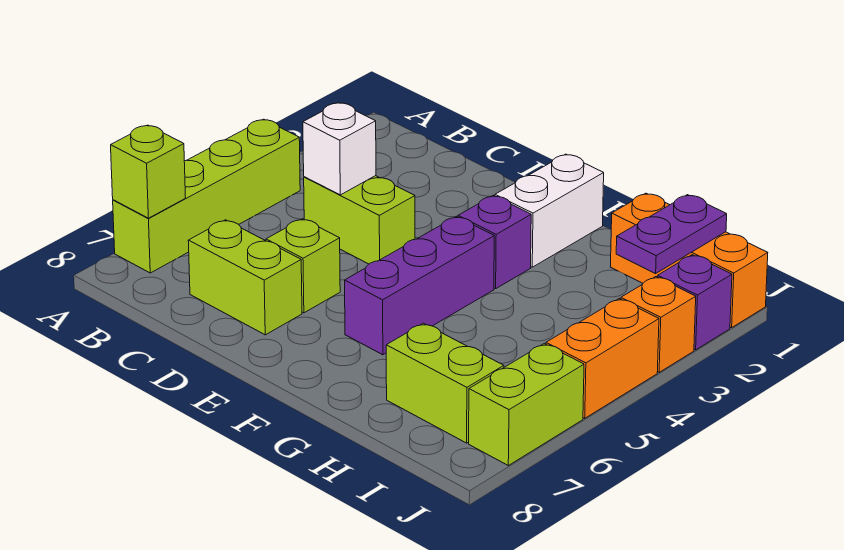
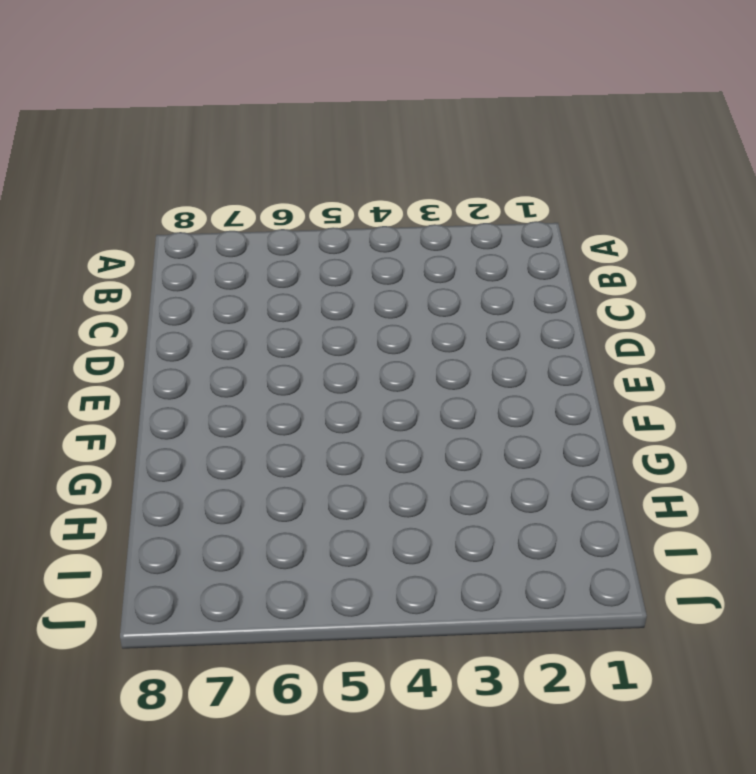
none -> lime 1x4 brick [113,119,300,273]
none -> lime 1x2 brick [304,176,415,264]
none -> lime 1x2 brick [188,220,302,335]

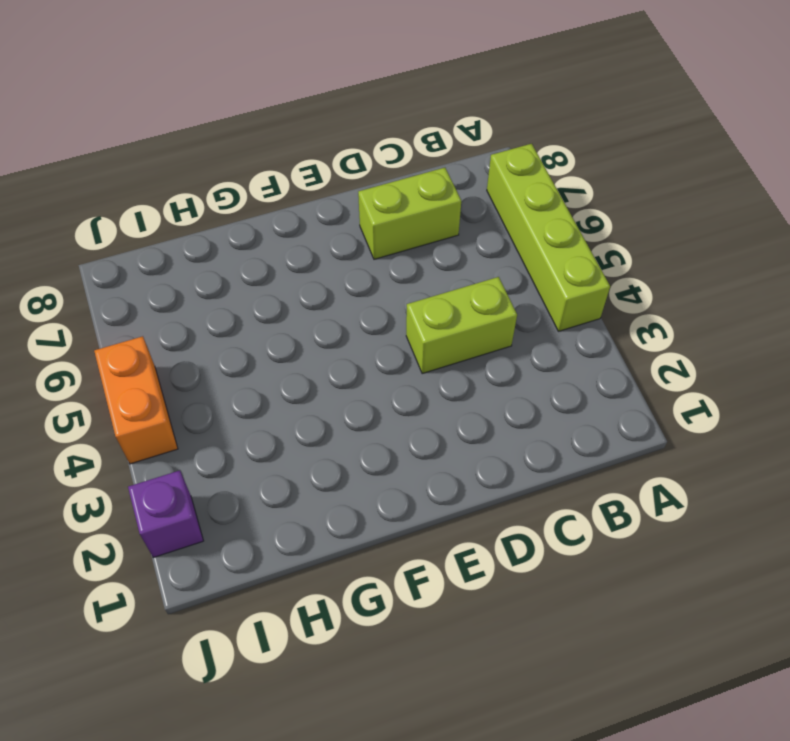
none -> lime 1x1 brick [266,219,340,313]
none -> white 1x2 brick [495,154,604,267]
none -> purple 1x1 brick [458,195,531,289]

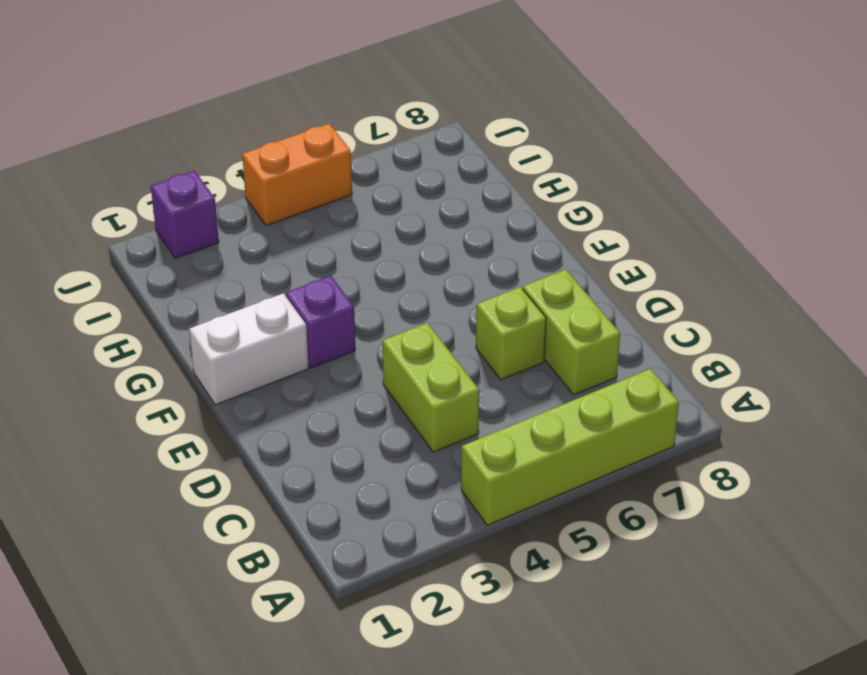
none -> purple 1x3 brick [345,216,494,355]
none -> orange 1x3 brick [611,193,768,328]
none -> lime 1x2 brick [386,323,504,443]

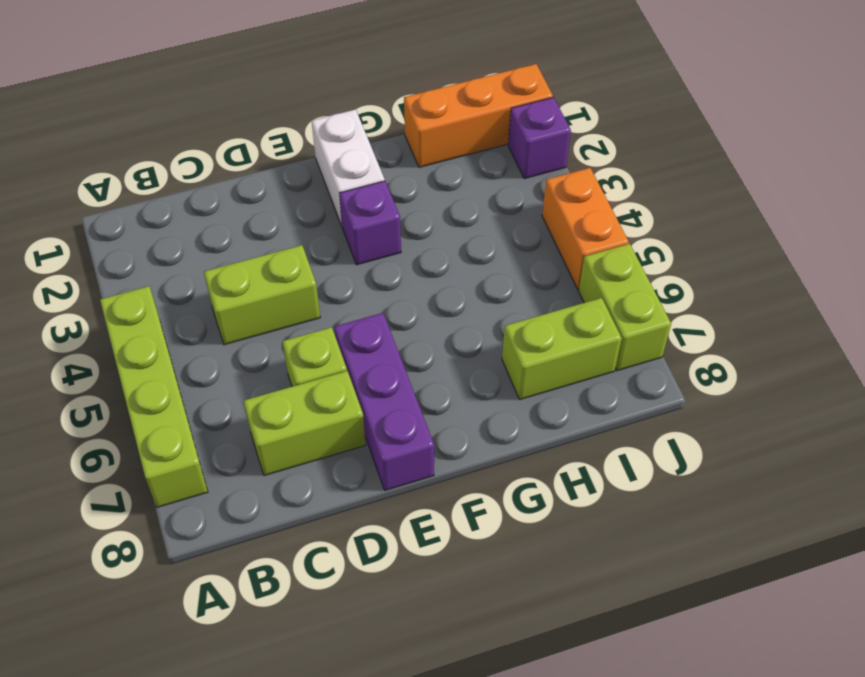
purple 1x3 brick [335,313,434,490] -> purple 1x3 brick moved to [345,216,494,355]
none -> orange 1x1 brick [621,277,696,372]
none -> lime 1x1 brick [111,125,186,218]
none -> white 1x1 brick [303,103,376,195]

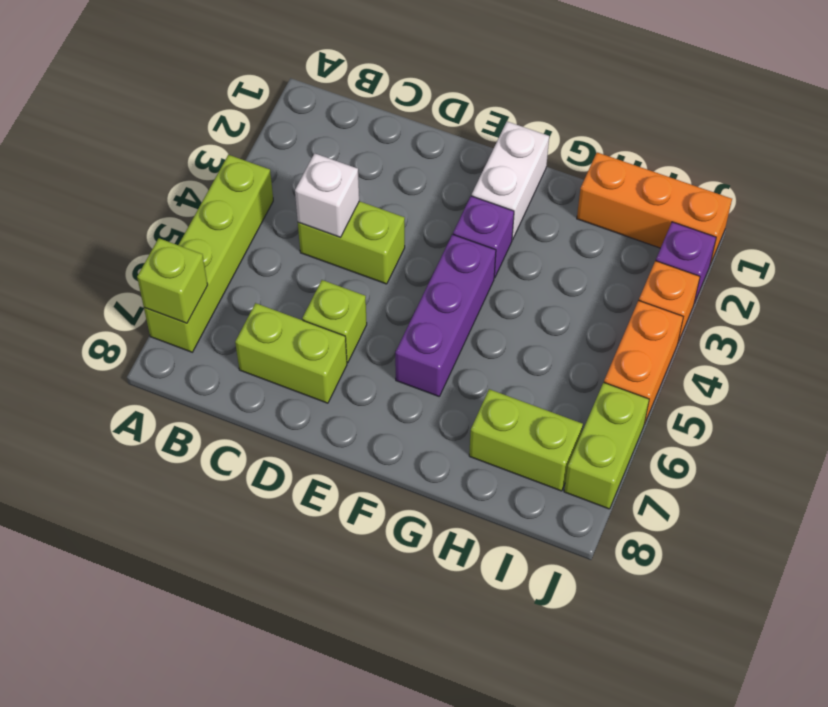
none -> purple 1x2 plate [616,195,727,274]

